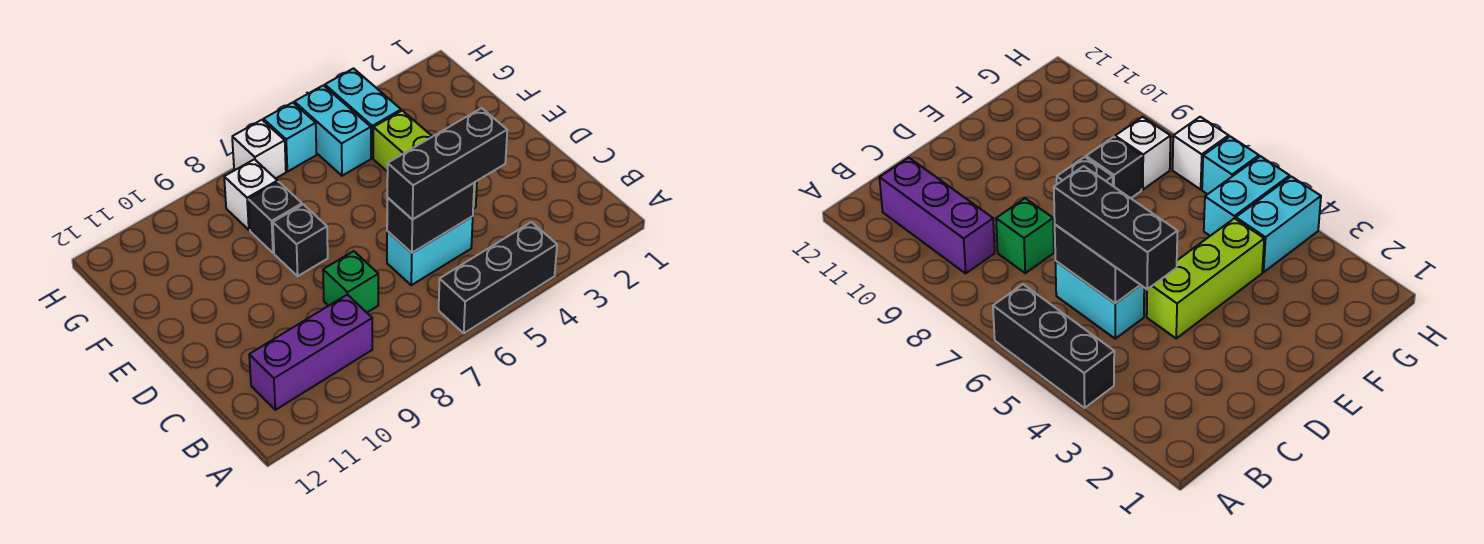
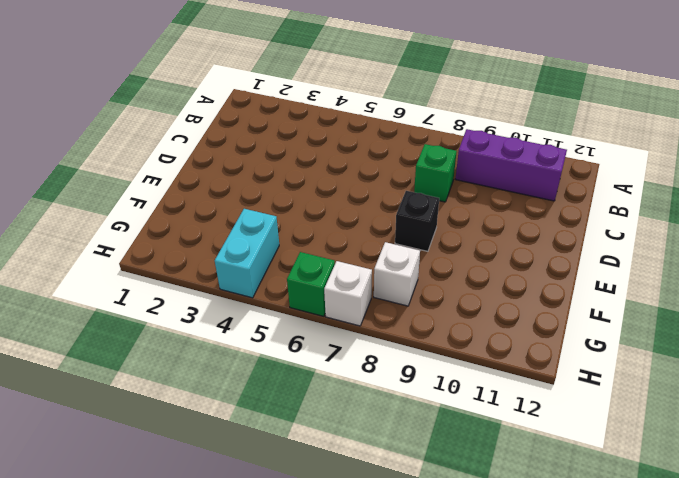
green 1x1 brick [287,252,335,316] -> cyan 1x1 brick [264,103,316,172]
none -> black 1x3 brick [439,222,557,333]
none -> cyan 1x2 brick [387,217,473,285]
none -> lime 1x3 brick [373,111,477,209]

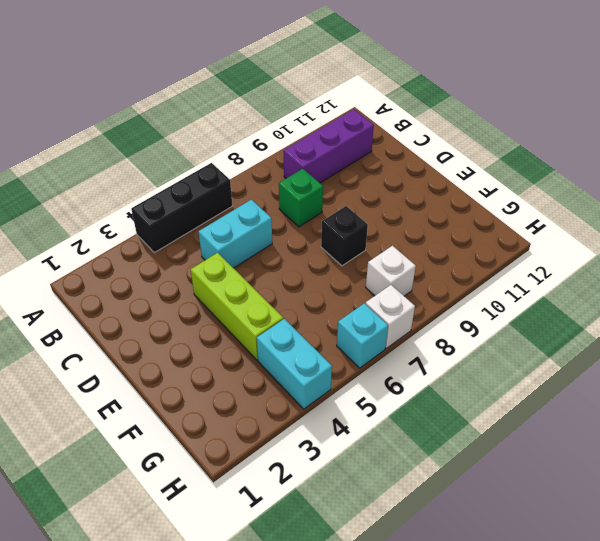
none -> black 1x1 brick [248,182,302,253]
none -> cyan 1x2 brick [294,85,371,176]
none -> black 1x2 brick [387,183,474,253]

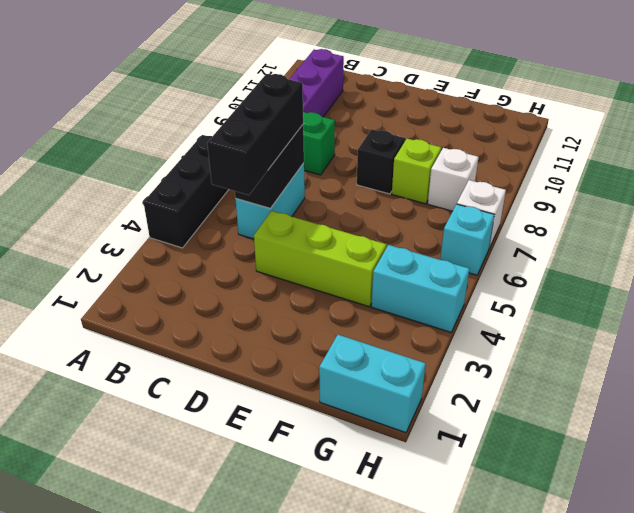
lime 1x1 brick [392,138,441,204] -> black 1x1 brick [248,182,302,253]
cyan 1x2 brick [319,335,426,433] -> cyan 1x2 brick moved to [294,85,371,176]

